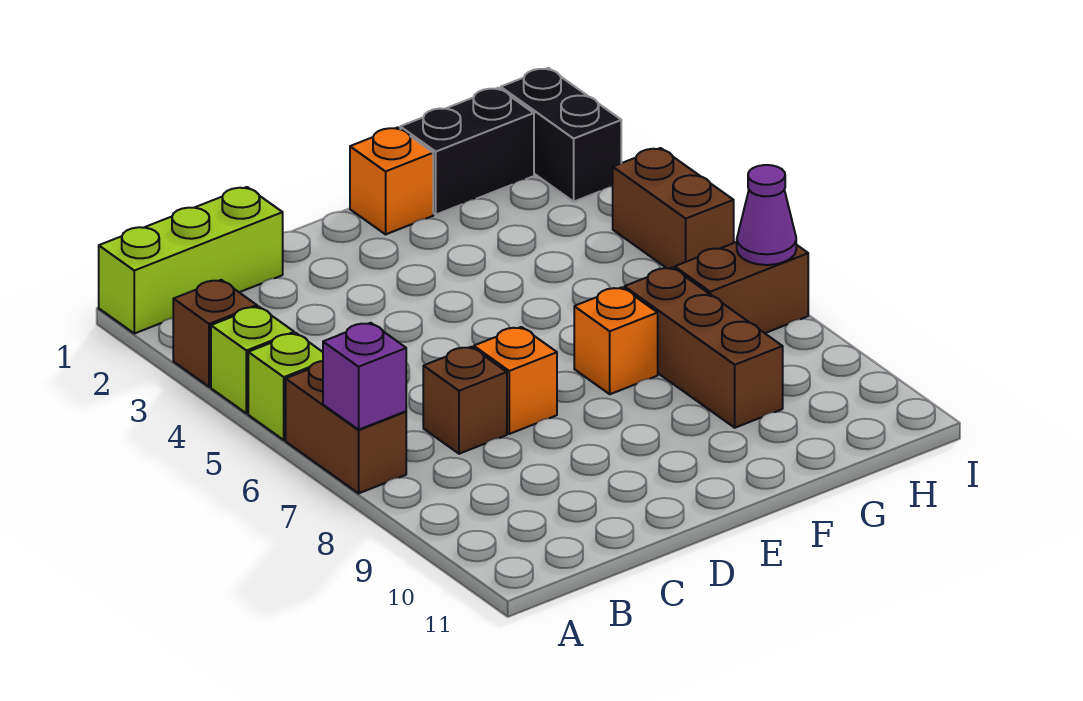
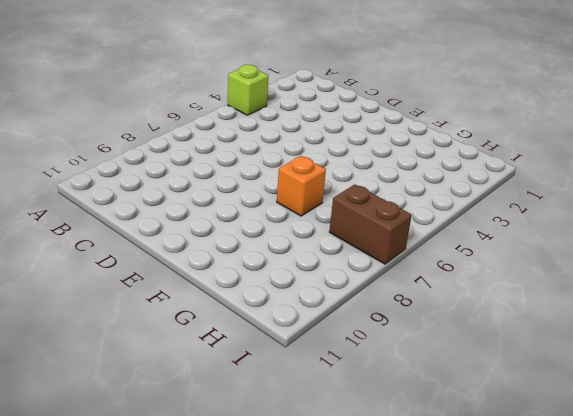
none -> lime 1x3 brick [99,187,283,334]
none -> brown 1x1 brick [173,280,257,387]
none -> lime 1x1 brick [248,333,323,440]

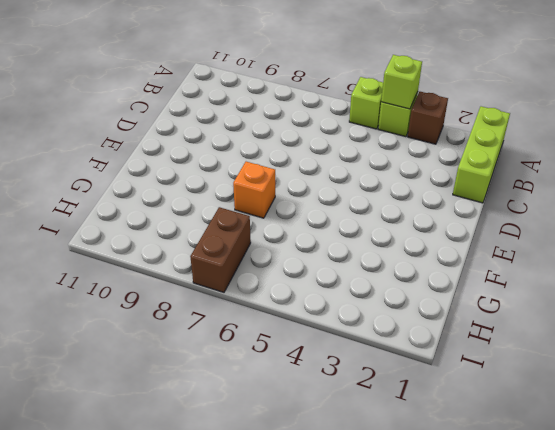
lime 1x1 brick [381,55,422,109] -> none
none -> brown 1x2 brick [286,361,406,493]
none -> brown 1x1 brick [423,347,507,454]
none -> orange 1x1 brick [474,327,557,434]

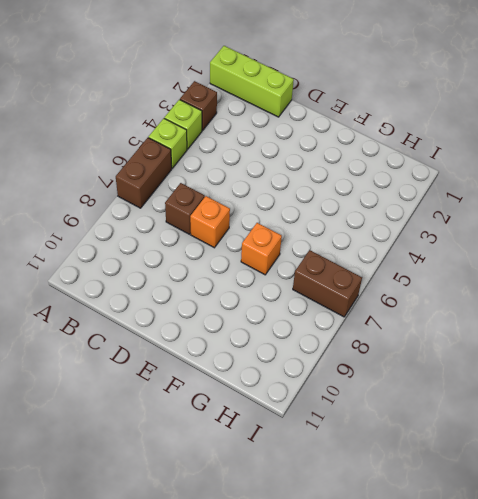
none -> orange 1x1 brick [350,127,433,234]
none -> black 1x2 brick [400,88,534,215]
none -> brown 1x3 brick [624,268,783,428]

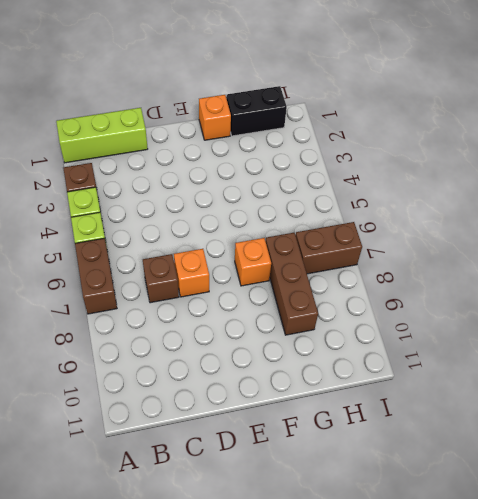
none -> black 1x2 brick [501,68,621,201]
none -> brown 1x2 brick [613,148,734,269]
none -> purple 1x1 brick [323,323,406,430]

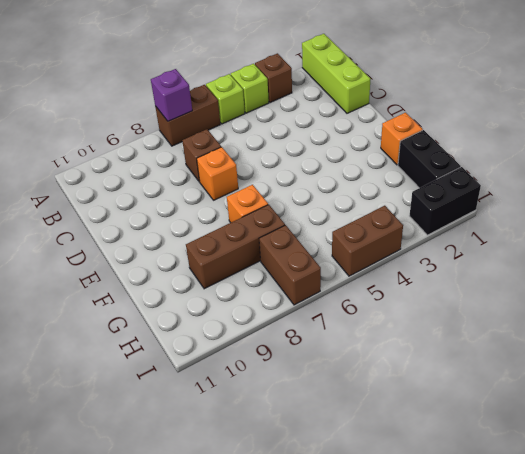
none -> purple 1x1 cone [737,165,796,265]

